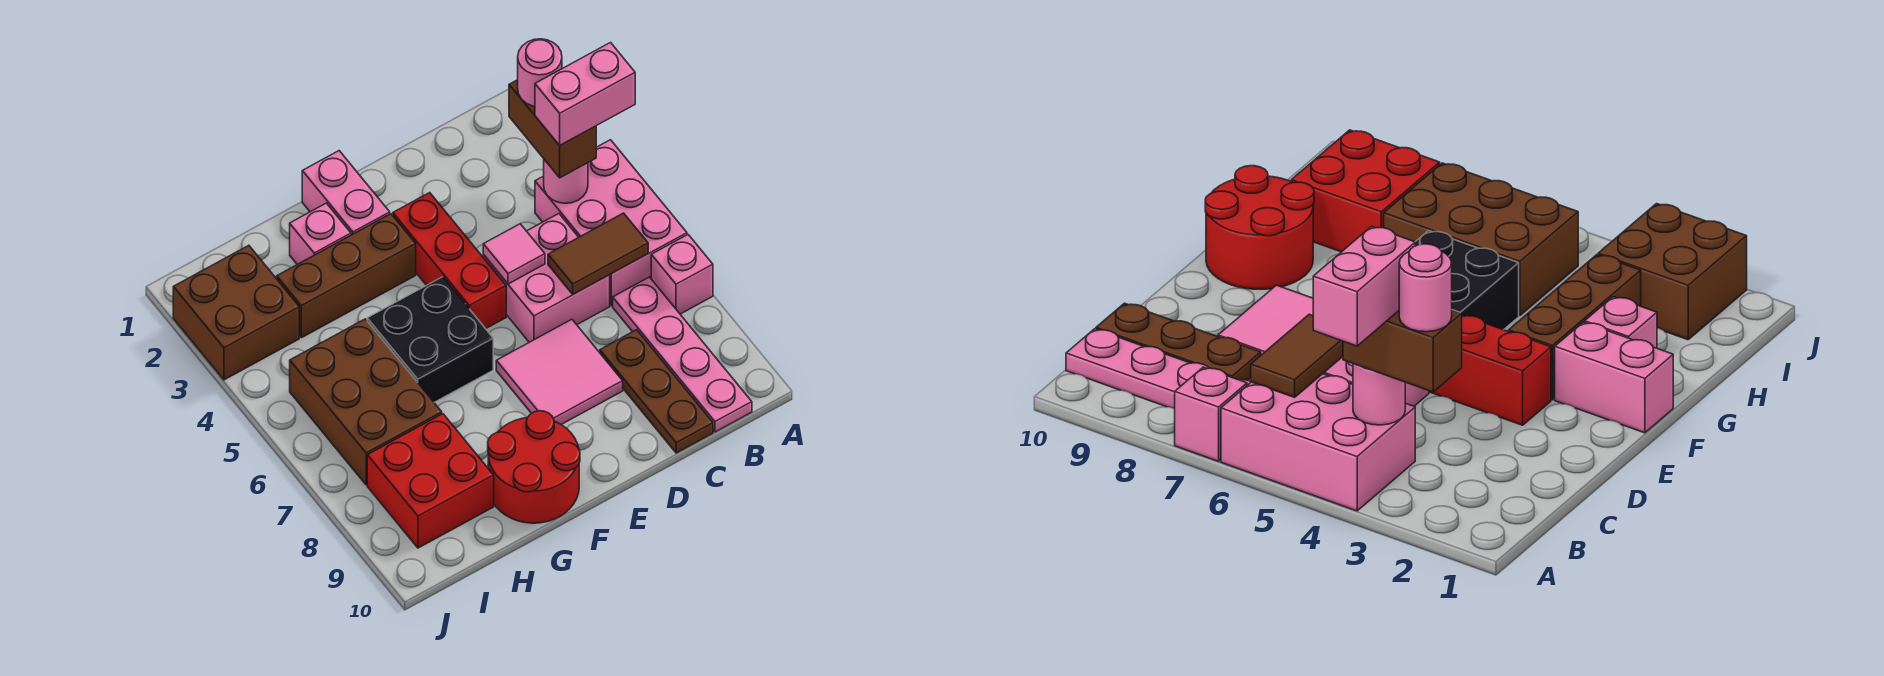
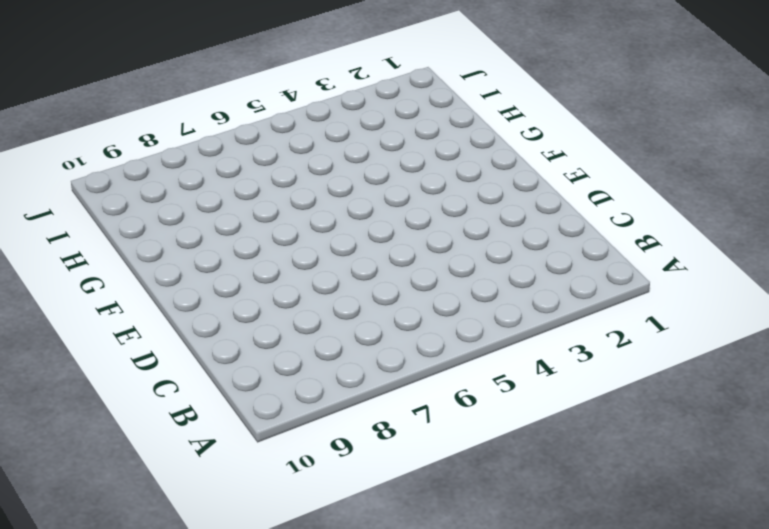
none -> pink 2x3 brick [535,140,687,306]
none -> pink 1x1 brick [651,235,713,314]
none -> pink 1x4 plate [613,277,752,432]

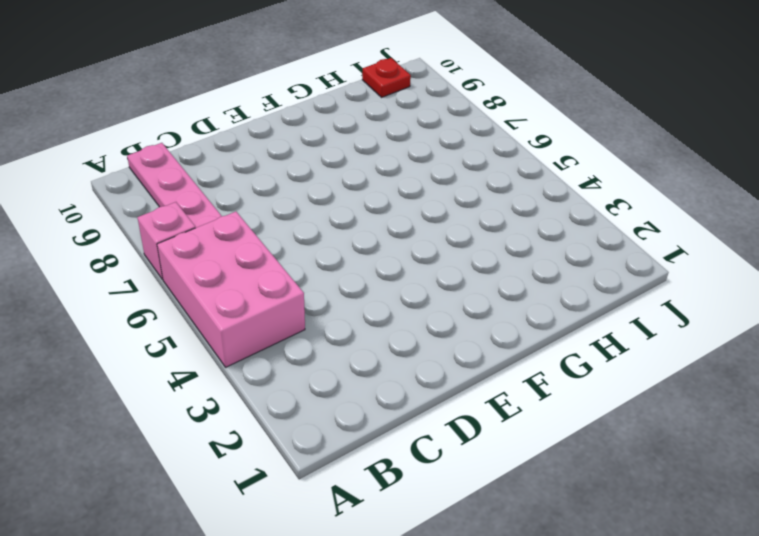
red 1x1 plate [362,58,411,97] -> none
none -> pink 2x2 brick [483,214,610,342]
none -> brown 1x3 plate [600,330,713,453]
none -> pink 2x2 tile [496,319,623,425]

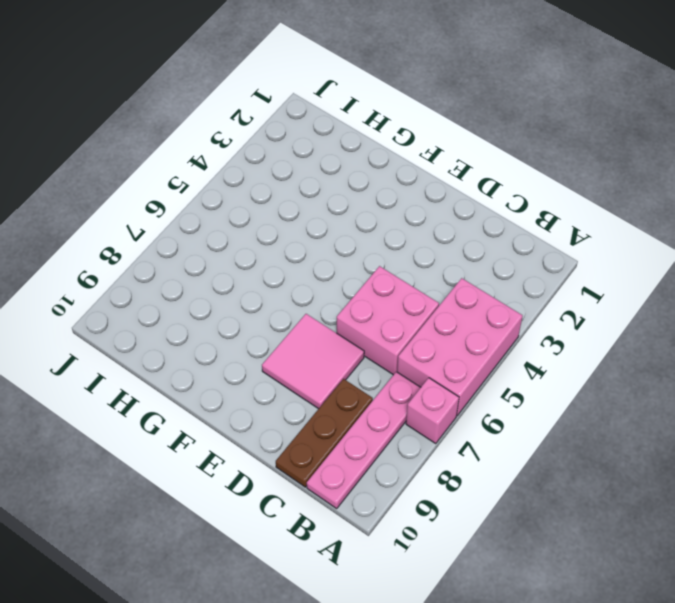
none -> red 1x3 brick [393,193,506,329]
none -> pink 1x2 brick [302,151,390,235]
none -> brown 1x3 brick [277,214,416,338]

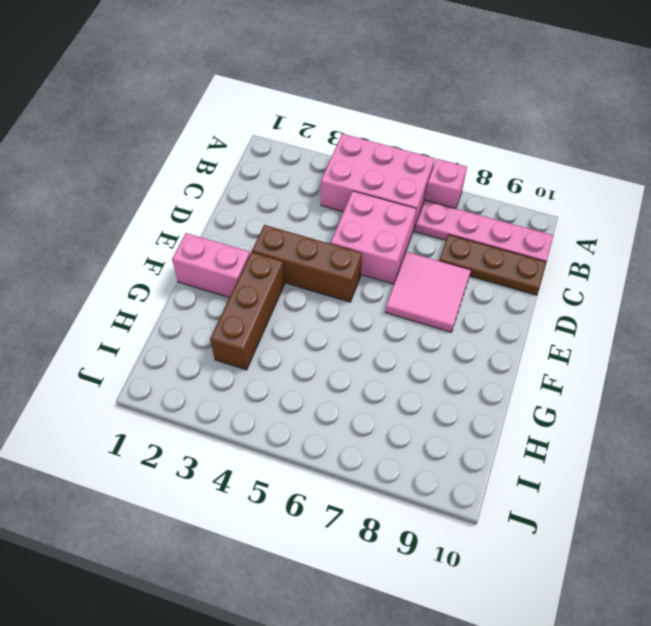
brown 1x3 brick [252,225,362,302] -> red 1x3 brick [393,193,506,329]
none -> black 2x2 brick [367,277,493,402]
none -> red 2x2 round brick [488,411,580,523]
none -> pink 1x1 brick [290,203,351,264]

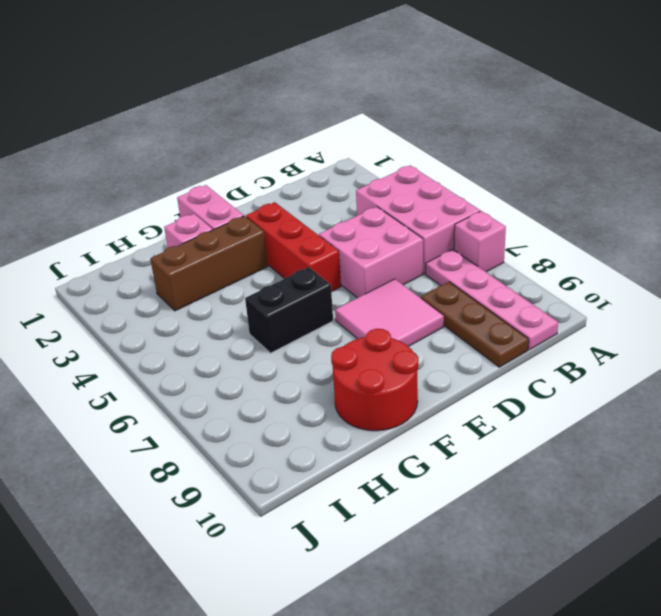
black 1x2 brick [245,267,333,353] -> black 2x2 brick [367,277,493,402]
none -> brown 2x3 brick [290,319,442,485]
none -> red 2x2 brick [367,414,494,548]
none -> brown 2x2 brick [173,245,299,380]

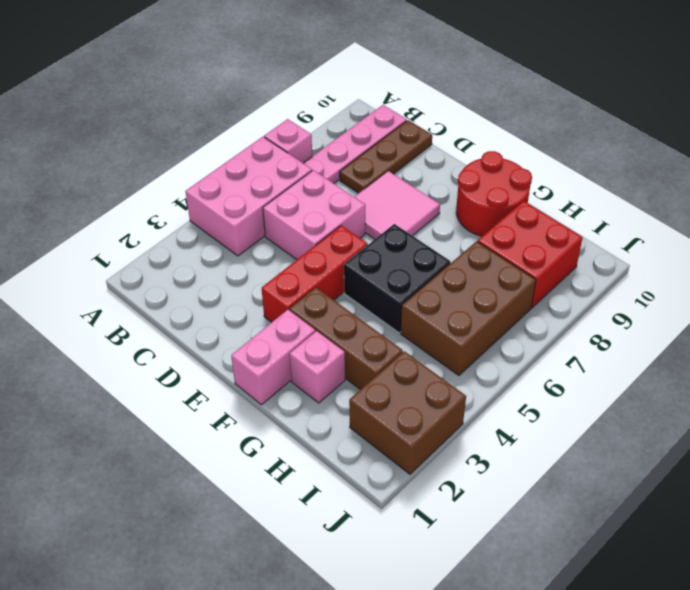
none -> pink 1x1 round brick [544,160,588,203]
none -> brown 1x2 tile [548,213,648,294]
none -> pink 1x1 tile [483,224,545,284]

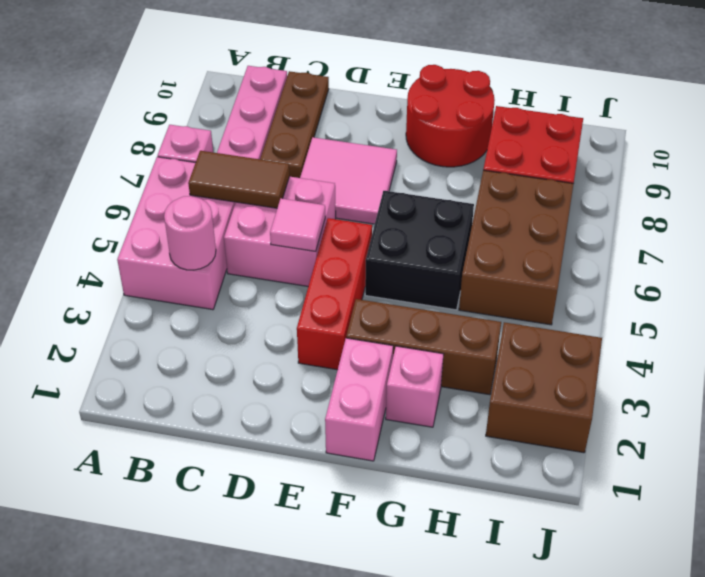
none -> brown 1x2 brick [509,80,596,178]
none -> pink 1x2 brick [535,43,635,145]
none -> pink 1x1 round brick [518,39,562,106]

